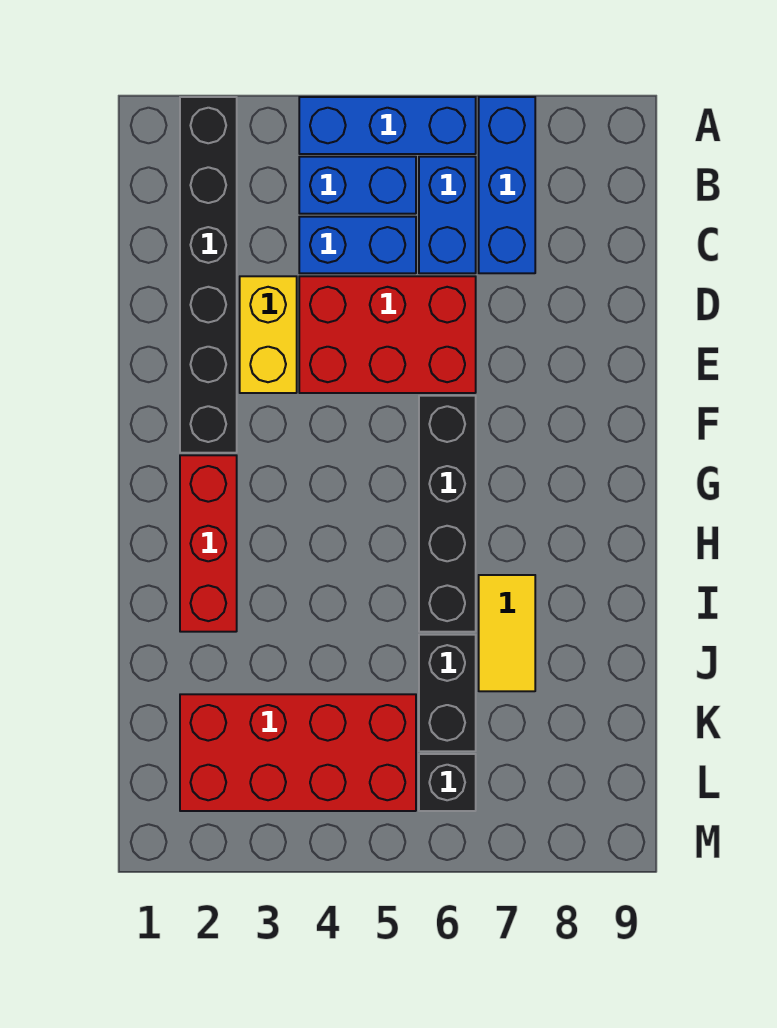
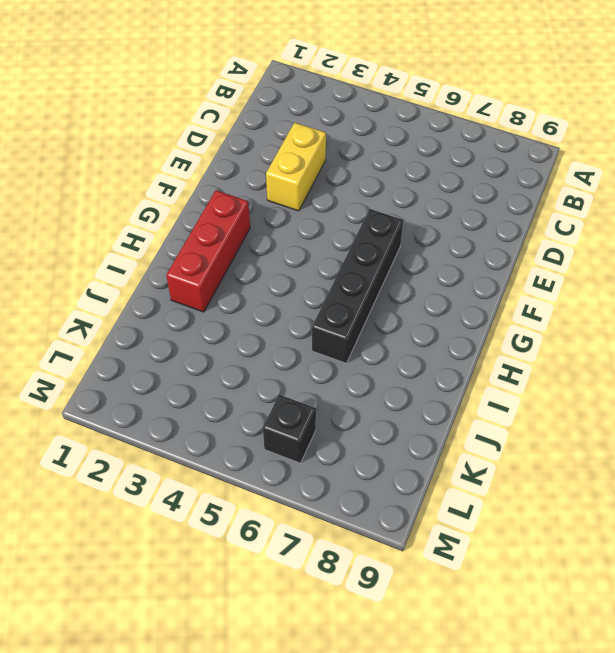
none -> black 1x6 brick [180,97,237,453]
none -> blue 1x3 brick [299,97,476,154]
none -> blue 1x3 brick [479,97,535,273]

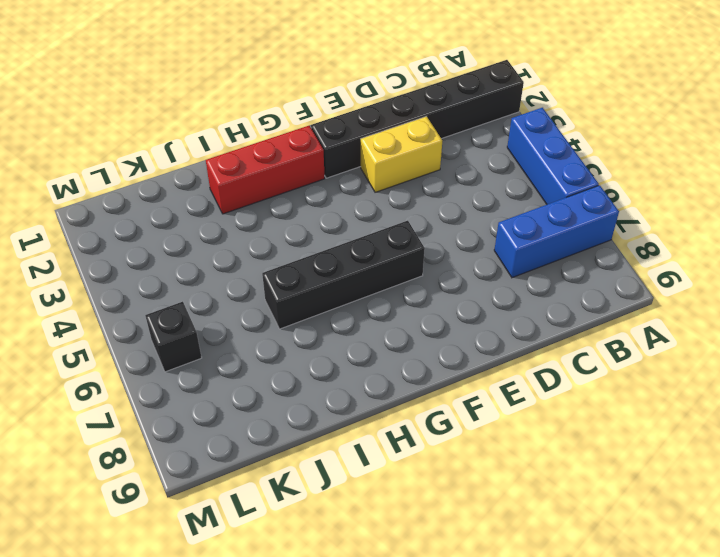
none -> blue 1x2 brick [299,157,416,214]
none -> blue 1x2 brick [419,157,476,273]
none -> blue 1x2 brick [299,217,416,273]

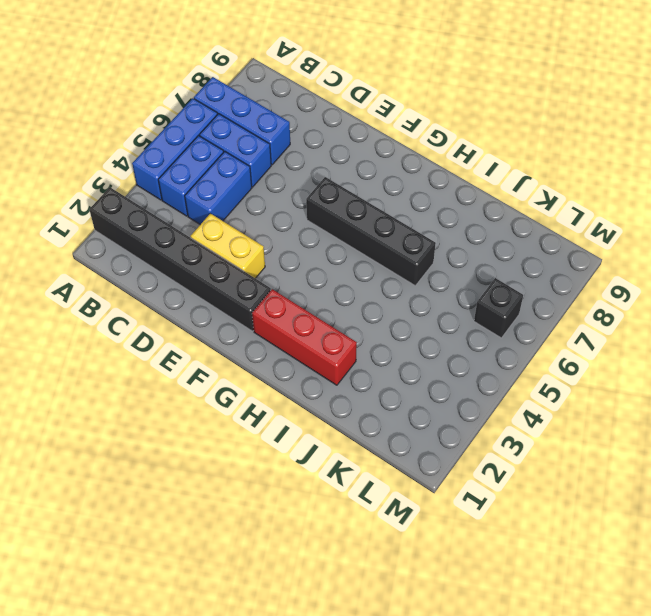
none -> red 2x3 brick [299,276,476,393]
none -> yellow 1x2 tile [479,575,535,691]
none -> black 1x2 brick [419,635,476,751]

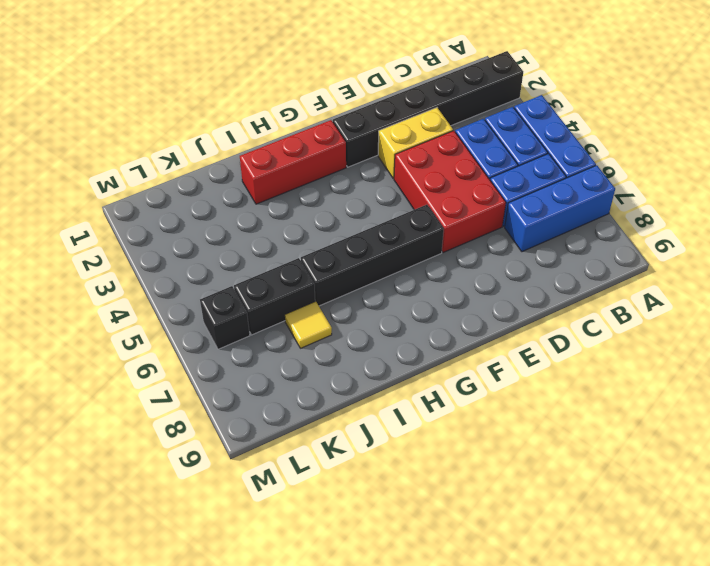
yellow 1x1 tile [285,301,332,348] -> yellow 1x2 tile [479,575,535,691]
none -> red 2x4 brick [180,694,416,811]

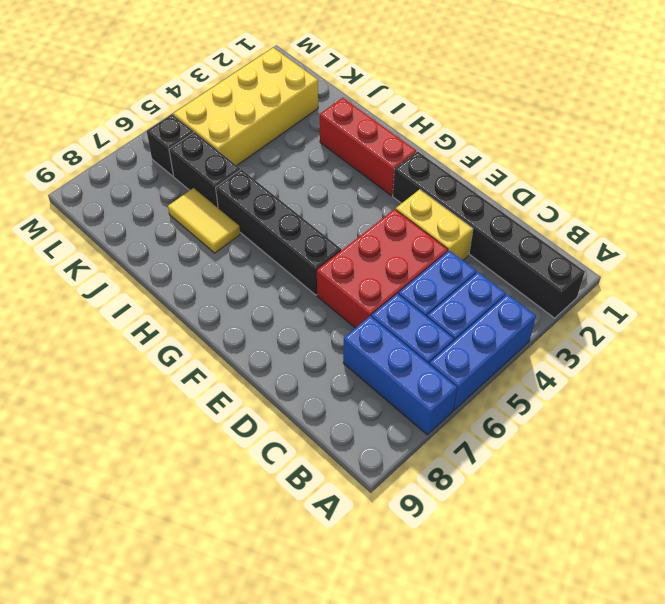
yellow 2x4 brick [173,48,318,165] -> red 2x4 brick [180,694,416,811]

